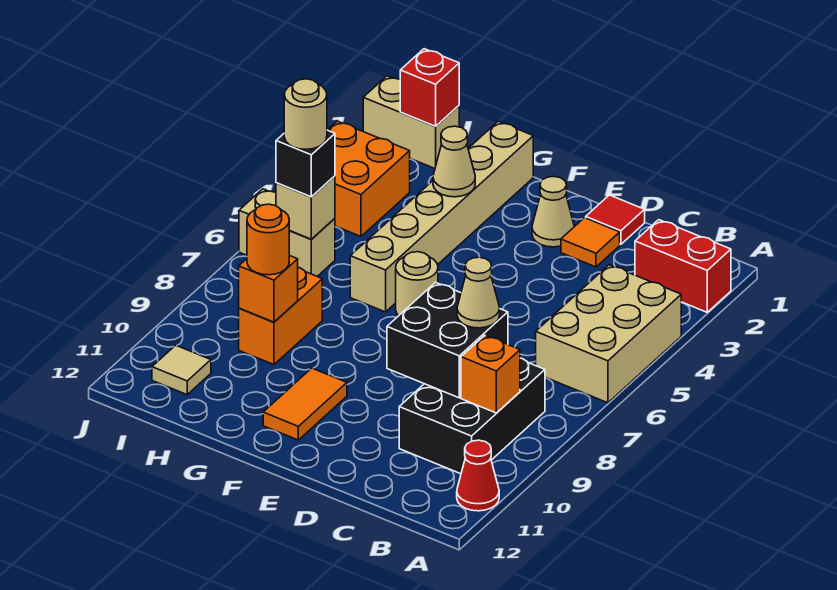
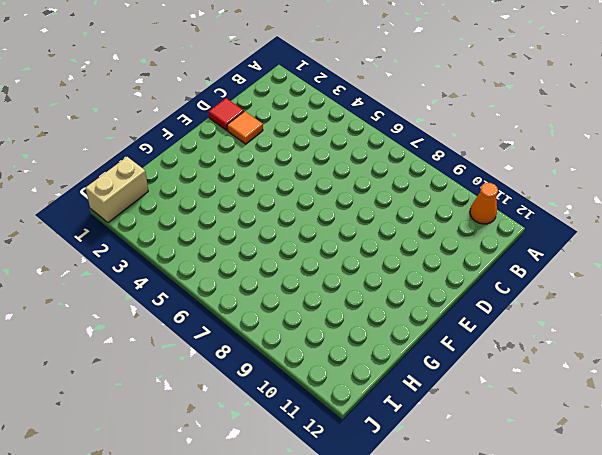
orange 1x1 cone [470,183,498,224] -> red 1x1 cone [457,440,499,511]
none -> red 1x2 brick [635,220,731,312]
none -> tan 2x3 brick [536,265,681,403]
none -> black 2x3 brick [399,358,545,474]

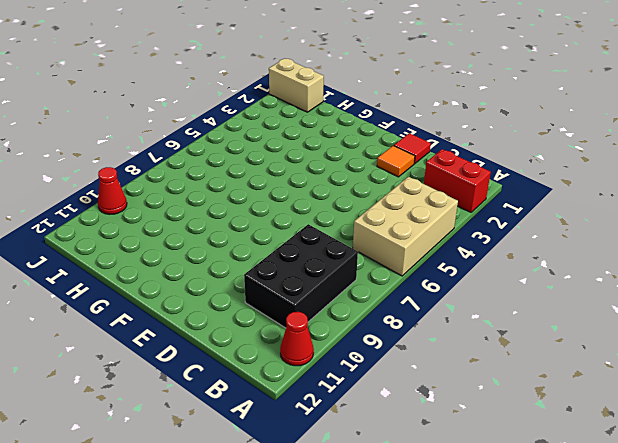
red 1x1 cone [98,167,127,214] -> none
none -> tan 1x1 cone [532,177,574,247]
none -> tan 1x1 round brick [396,252,438,316]
none -> orange 1x2 tile [263,368,347,440]

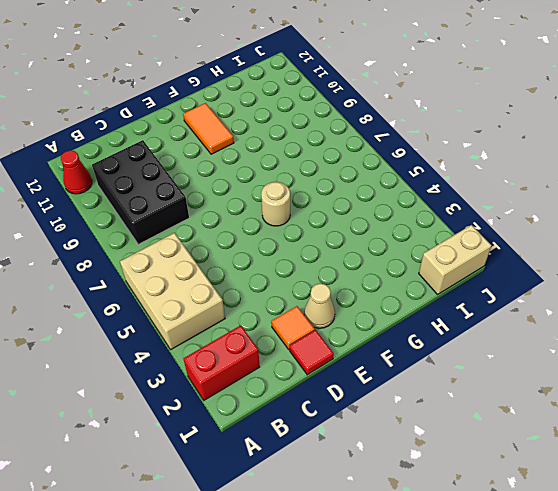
none -> tan 1x6 brick [350,121,533,312]
none -> orange 1x2 brick [239,268,322,365]
none -> orange 2x2 brick [328,121,410,236]

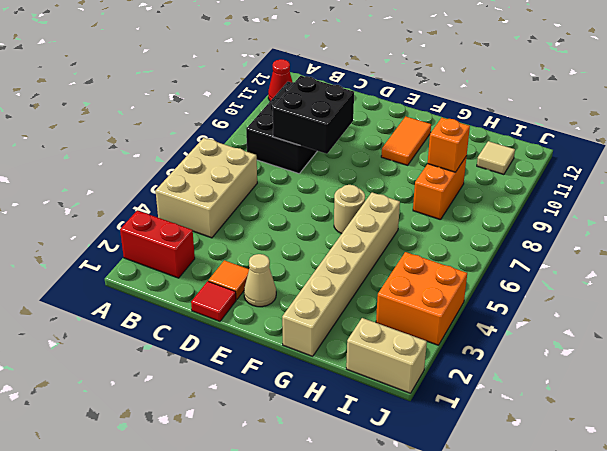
none -> tan 1x2 brick [239,189,335,276]
none -> orange 1x1 brick [461,335,520,413]
none -> tan 1x1 cone [433,126,475,197]

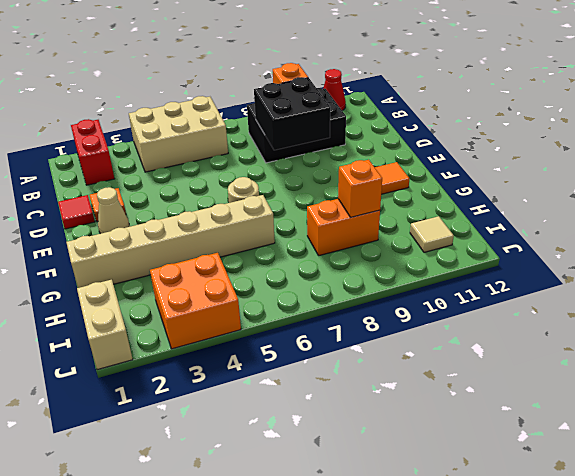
none -> tan 1x2 brick [239,189,335,276]
none -> tan 1x1 cone [433,126,475,197]
none -> red 1x1 brick [400,49,459,126]

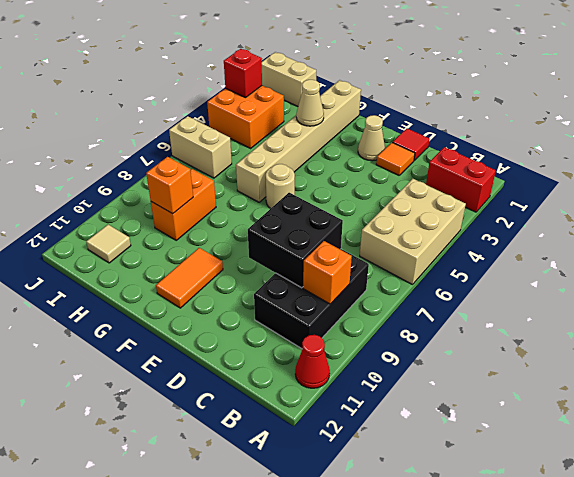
red 1x1 brick [224,49,262,98] -> red 1x1 brick moved to [400,49,459,126]
none -> tan 1x1 brick [276,176,335,239]
none -> tan 1x1 cone [457,257,500,328]
none -> orange 1x1 round brick [247,204,289,275]

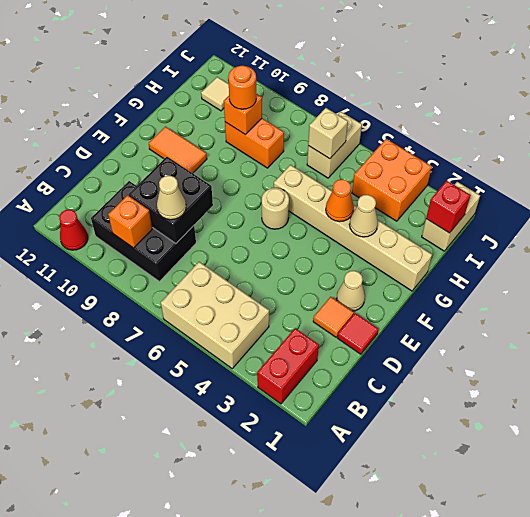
orange 1x1 cone [326,179,354,222] -> none
none -> black 1x1 brick [276,130,335,197]
none -> tan 1x1 round brick [284,79,327,149]

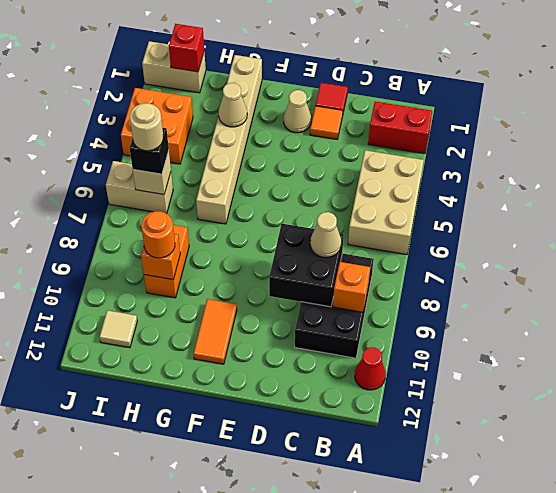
none -> tan 1x1 round brick [396,252,438,316]

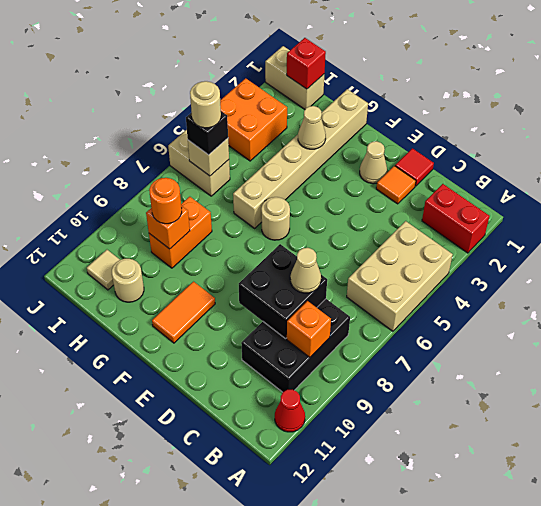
tan 1x1 round brick [112,259,144,302] -> none

